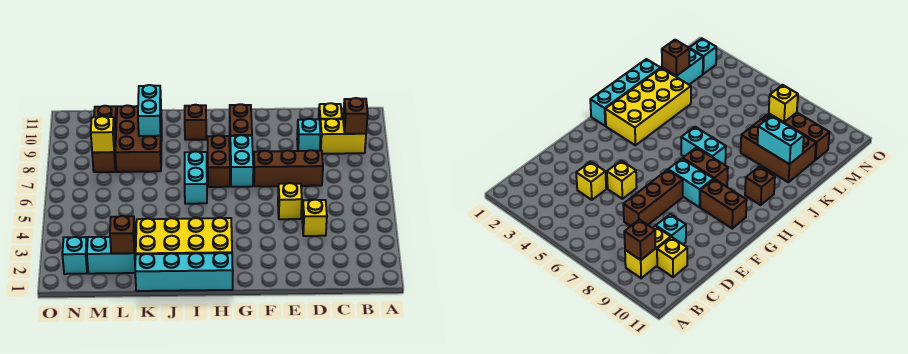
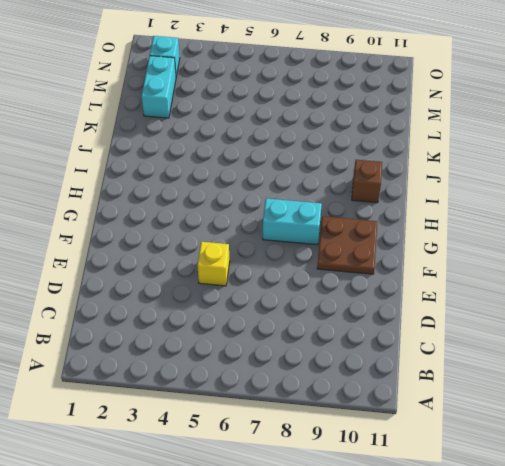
brown 2x2 plate [317,216,377,274] -> brown 1x2 brick [230,104,252,136]
none -> yellow 1x2 brick [320,119,366,154]
none -> yellow 1x1 brick [319,103,342,120]
none -> yellow 1x1 brick [302,200,327,236]

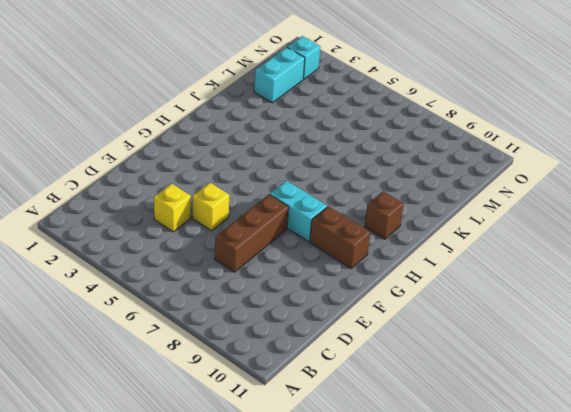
none -> yellow 1x2 brick [320,119,366,154]
none -> yellow 1x1 brick [319,103,342,120]
none -> cyan 1x1 brick [297,119,321,151]

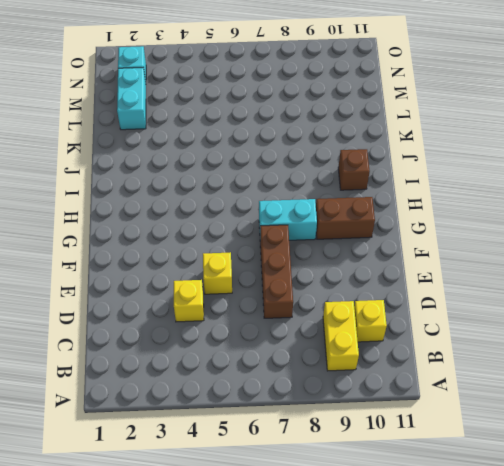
none -> cyan 1x1 brick [297,119,321,151]
none -> cyan 1x4 brick [135,253,233,291]
none -> yellow 2x4 brick [136,218,232,254]

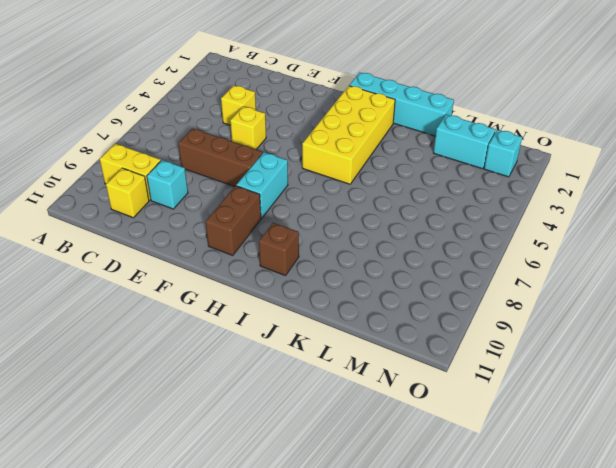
yellow 2x4 brick [302,86,395,184] -> yellow 2x4 brick turned to [136,218,232,254]
none -> brown 1x2 brick [207,135,230,187]
none -> cyan 1x2 brick [185,152,207,204]
none -> brown 2x3 brick [115,105,162,172]

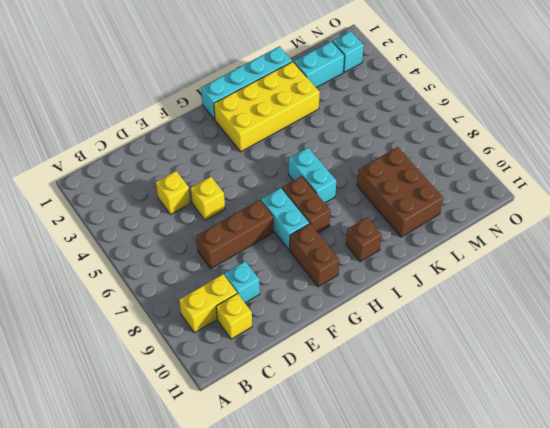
none -> brown 1x3 brick [92,106,117,172]
none -> brown 1x1 brick [343,98,368,134]
none -> cyan 1x2 brick [138,85,161,136]

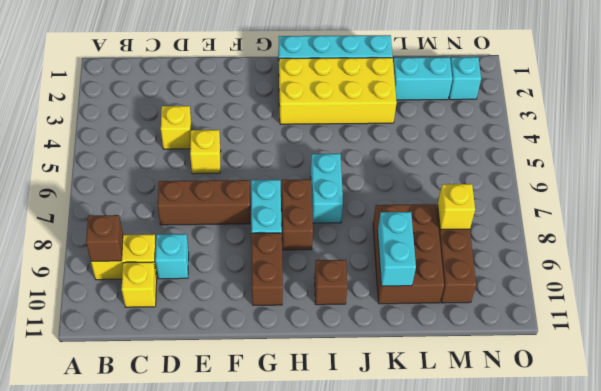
none -> brown 1x1 brick [110,216,135,254]

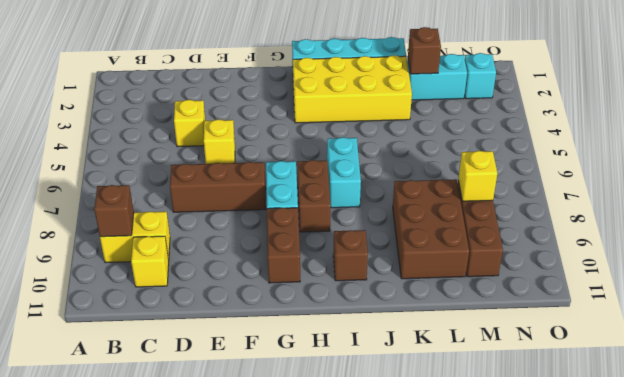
none -> cyan 1x1 brick [297,119,321,151]
none -> cyan 1x2 brick [138,85,161,136]

